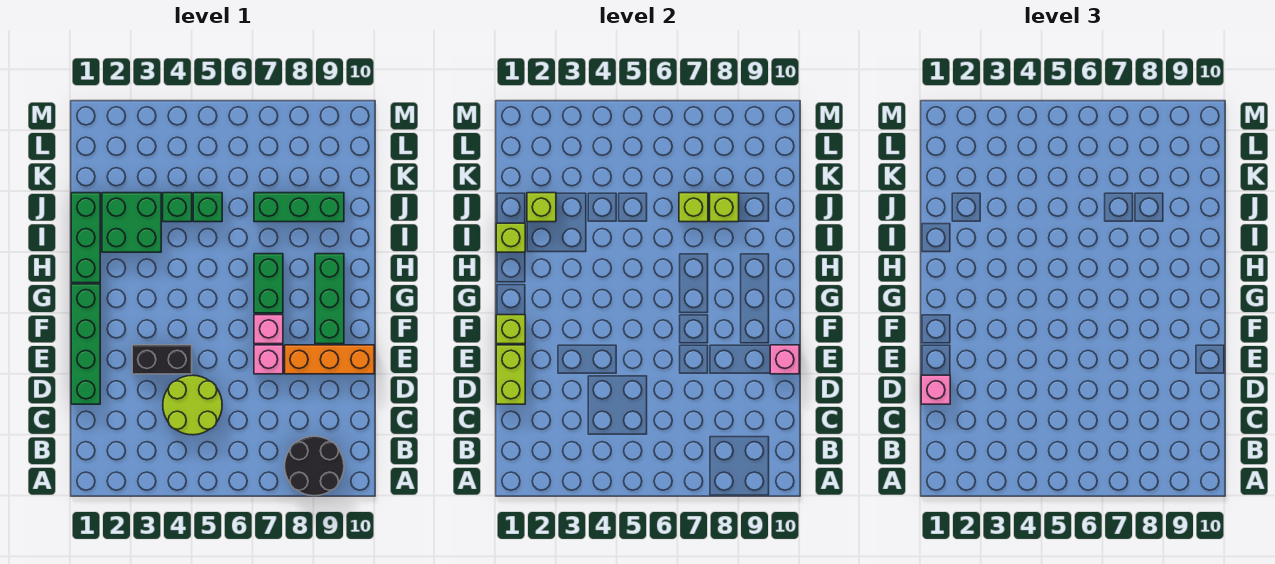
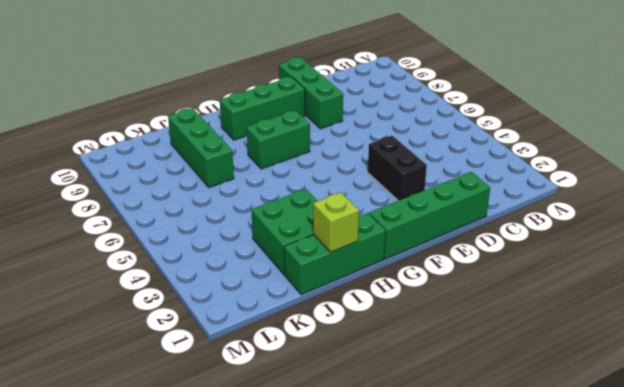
green 1x3 brick [279,57,343,129] -> orange 1x3 brick [285,345,374,374]
none -> black 2x2 round brick [285,436,344,496]
none -> lime 2x2 round brick [163,375,222,435]
none -> pink 1x1 brick [254,345,283,374]

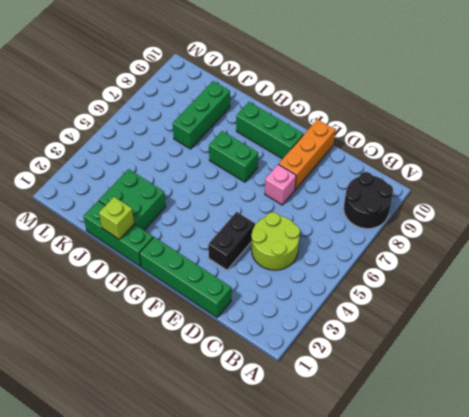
none -> pink 1x1 brick [254,315,283,344]
none -> green 1x1 brick [163,193,192,222]
none -> green 1x1 brick [193,193,222,222]

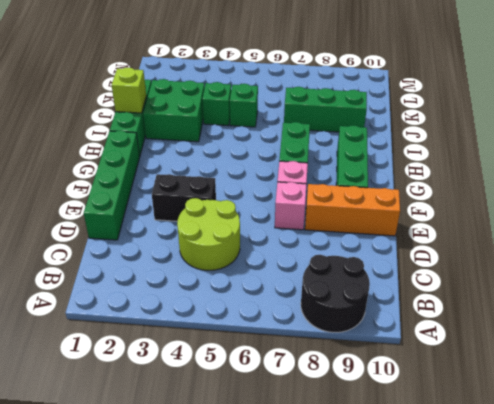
none -> lime 1x2 brick [496,345,525,404]
none -> pink 1x1 brick [770,345,799,374]
none -> lime 1x1 brick [496,315,525,344]

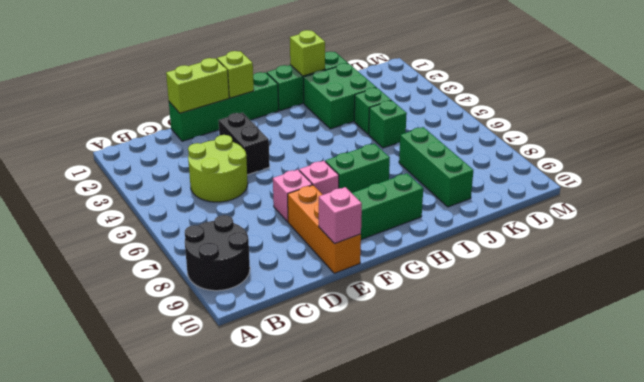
none -> lime 1x1 brick [527,193,556,222]
none -> lime 1x1 brick [679,193,708,222]
none -> lime 1x1 brick [710,193,739,222]

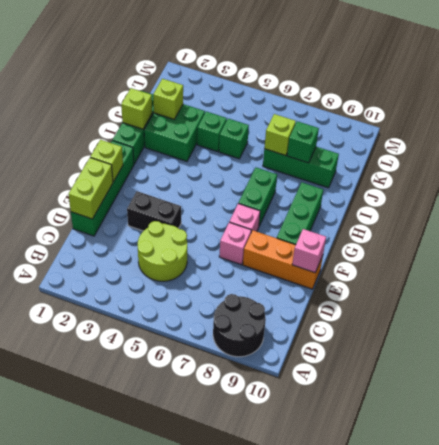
green 1x1 brick [287,121,319,163] -> lime 1x1 brick [710,193,739,222]
none -> pink 1x1 brick [921,375,950,404]

